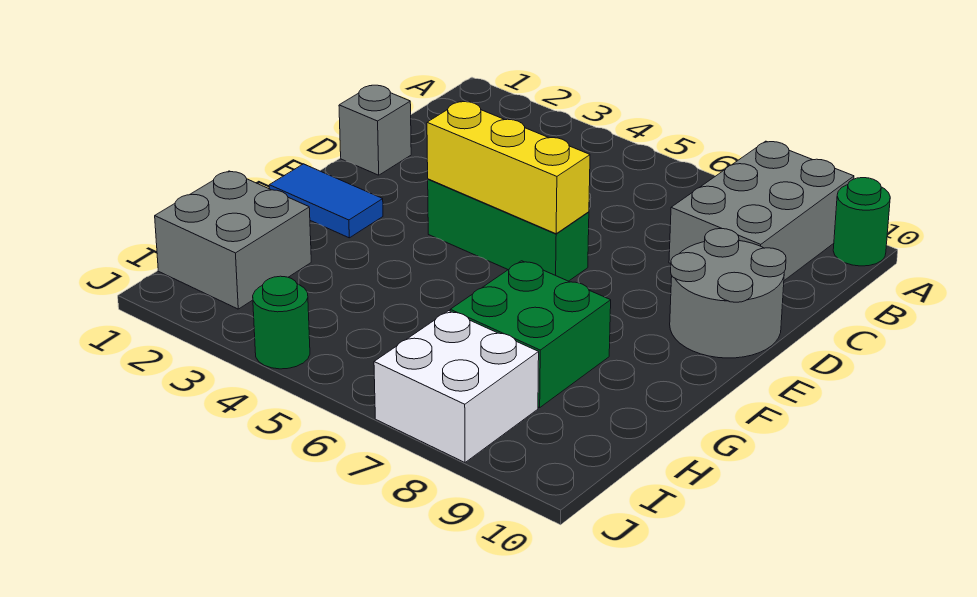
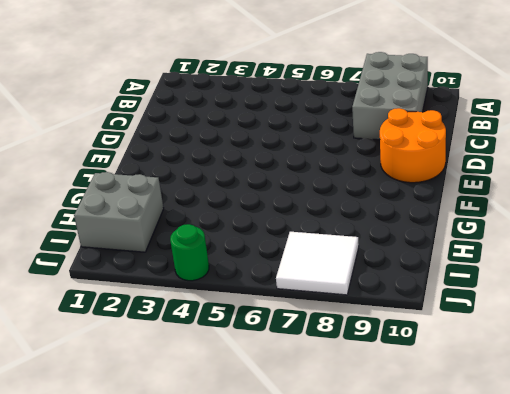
orange 2x2 round brick [380,108,446,183] -> grey 2x2 round brick [670,229,786,358]
white 2x2 tile [276,232,359,295] -> white 2x2 brick [374,311,539,462]
none -> green 1x1 round brick [833,178,890,266]
none -> grey 1x1 brick [339,85,411,175]

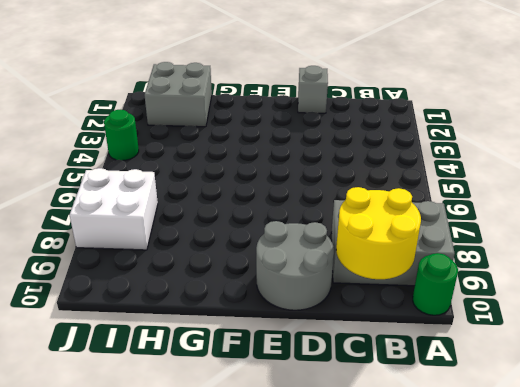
yellow 2x2 round brick [336,187,421,279] -> none
none -> green 1x3 brick [428,179,589,281]
none -> blue 1x2 tile [269,164,383,238]

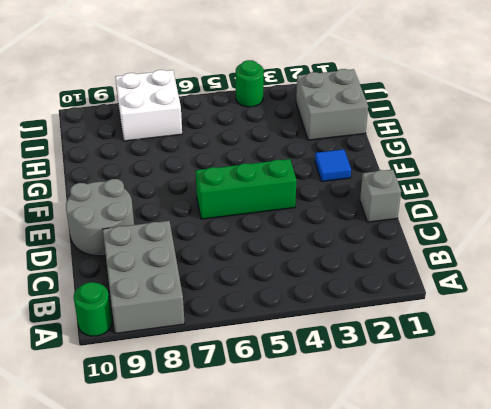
blue 1x1 tile [315,149,351,182] -> blue 1x2 tile [269,164,383,238]
none -> green 2x2 brick [450,261,611,408]
none -> yellow 1x3 brick [427,102,590,234]

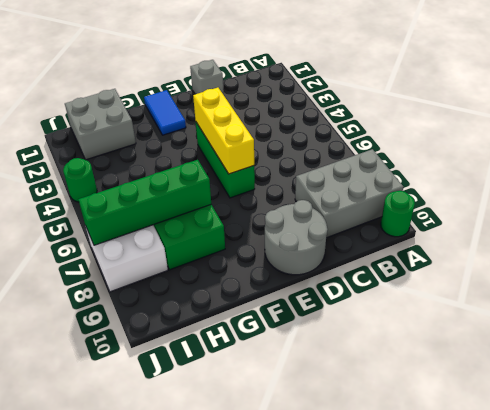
green 1x4 brick [78,160,211,245] -> none

